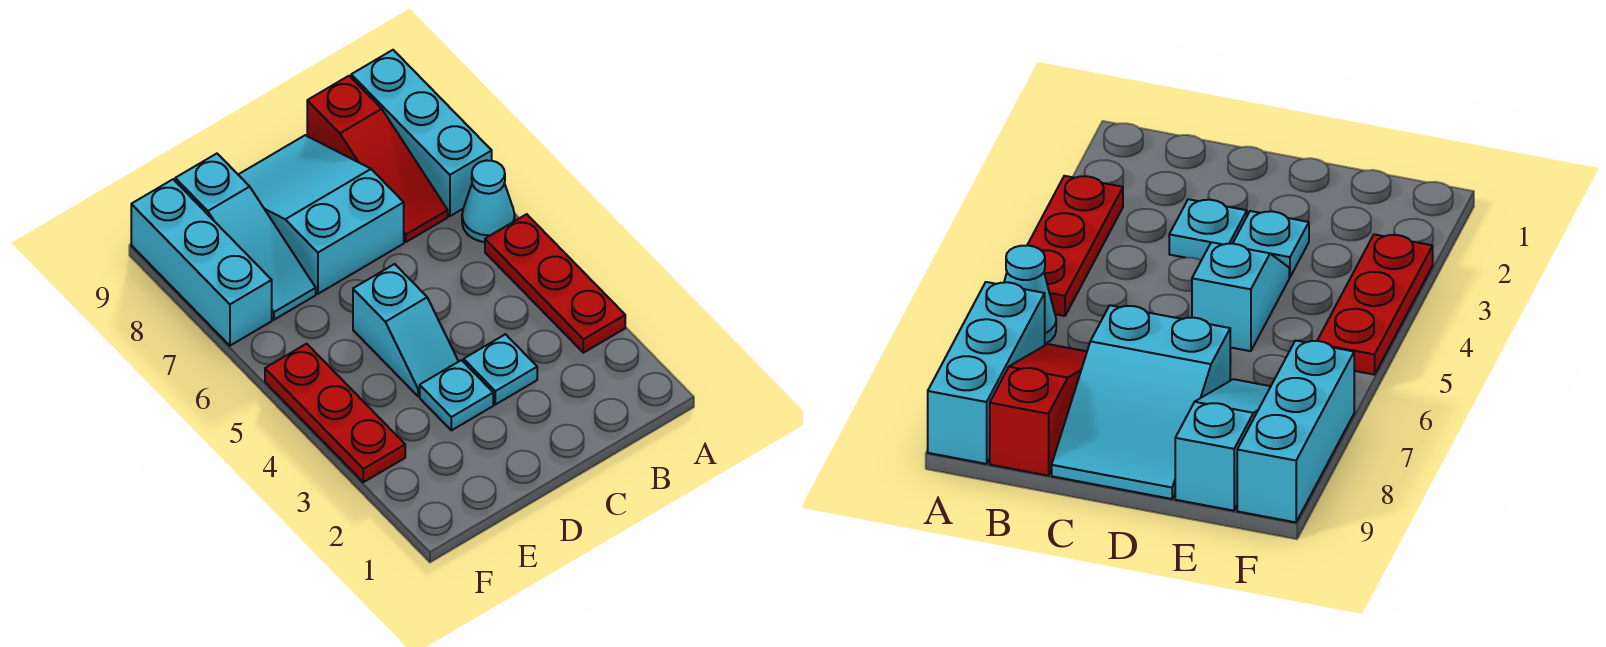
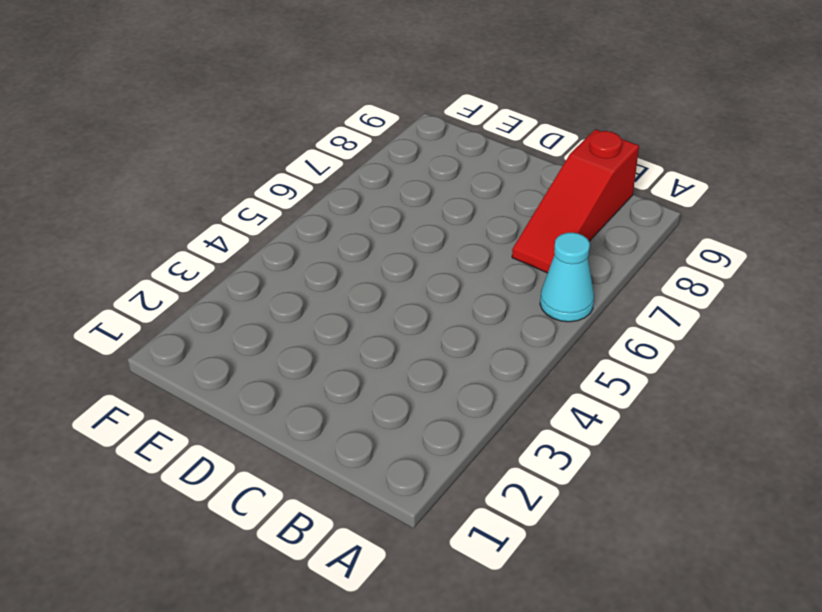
none -> red 1x3 plate [485,214,625,353]
none -> cyan 1x3 brick [351,50,492,216]

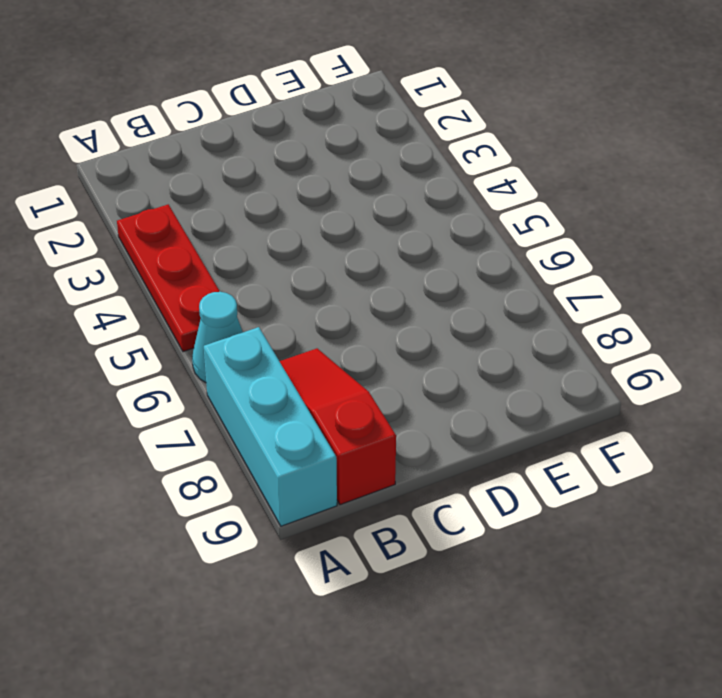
none -> cyan 1x1 plate [464,334,537,405]
none -> cyan 2x3 slope [238,135,404,294]

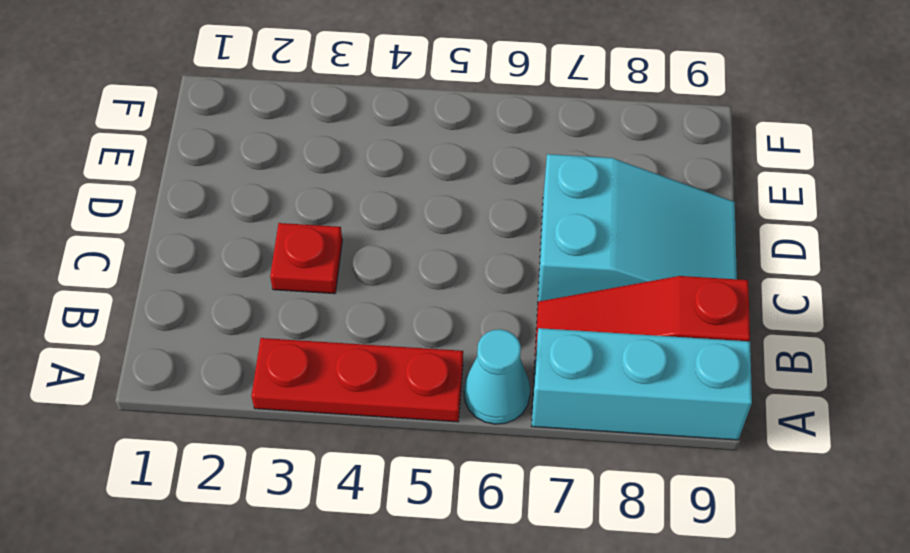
red 1x1 plate [270,223,342,294] -> cyan 1x1 plate [464,334,537,405]
none -> cyan 1x1 plate [420,360,493,430]
none -> cyan 1x2 slope [353,264,459,396]

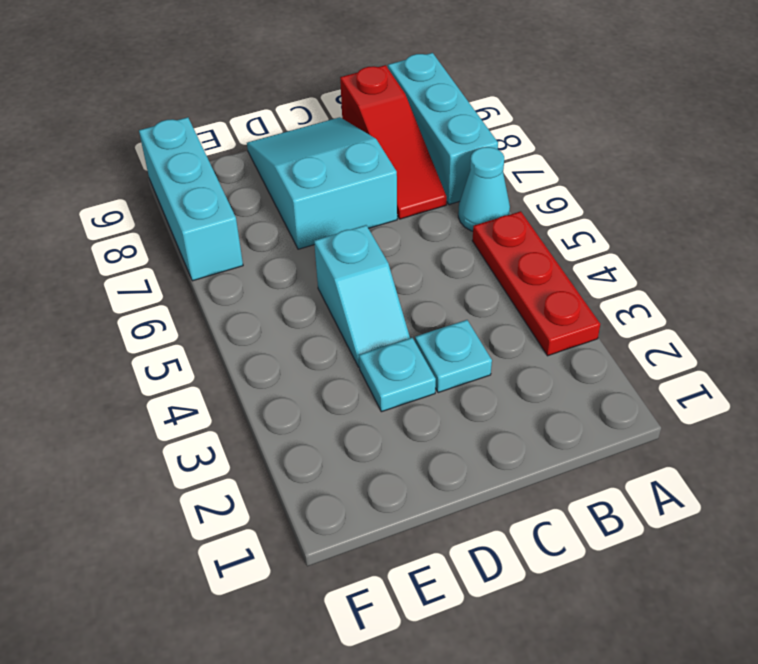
none -> cyan 1x3 slope [175,154,316,320]
none -> red 1x3 plate [265,344,405,482]

